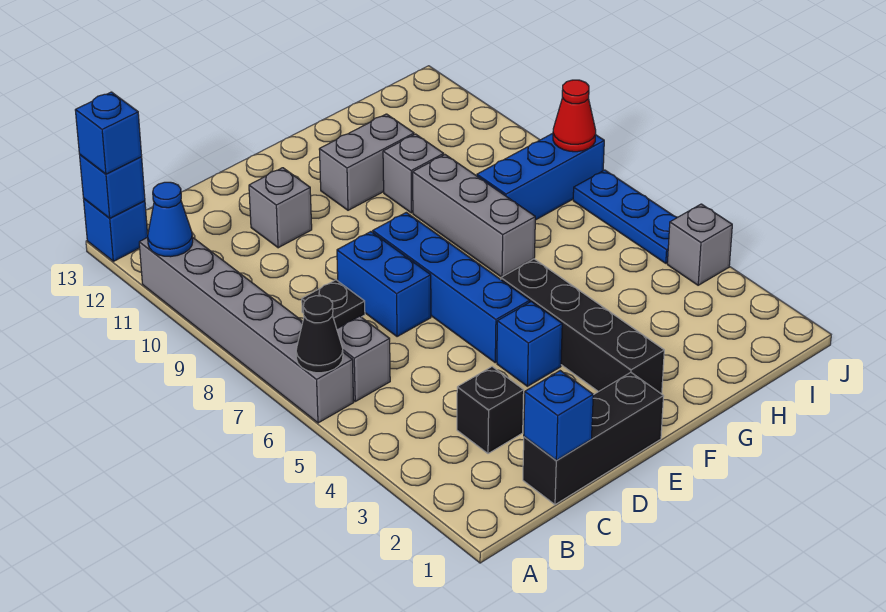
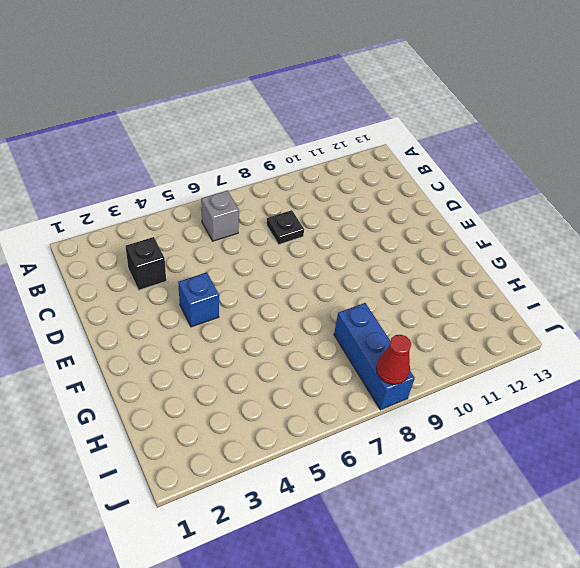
none -> grey 1x6 brick [139,237,354,423]
none -> blue 1x1 brick [84,199,148,261]
none -> black 1x3 brick [523,372,664,505]

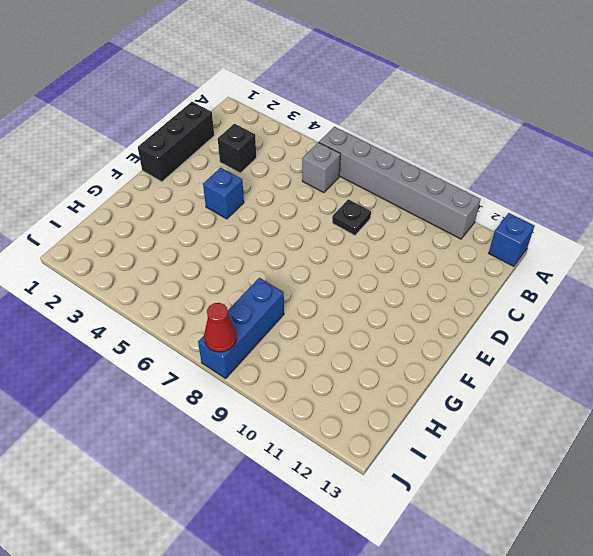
none -> blue 1x2 brick [337,232,431,337]
none -> grey 1x1 brick [249,168,312,248]
none -> blue 1x4 brick [373,213,530,363]

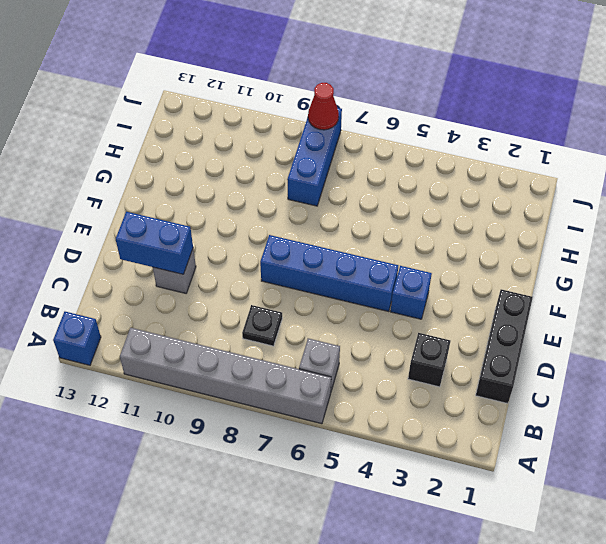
blue 1x2 brick [116,212,193,274] -> blue 1x2 brick moved to [337,232,431,337]
none -> black 1x4 brick [501,259,664,394]
none -> grey 1x2 brick [319,114,414,210]
none -> grey 1x3 brick [413,155,535,277]

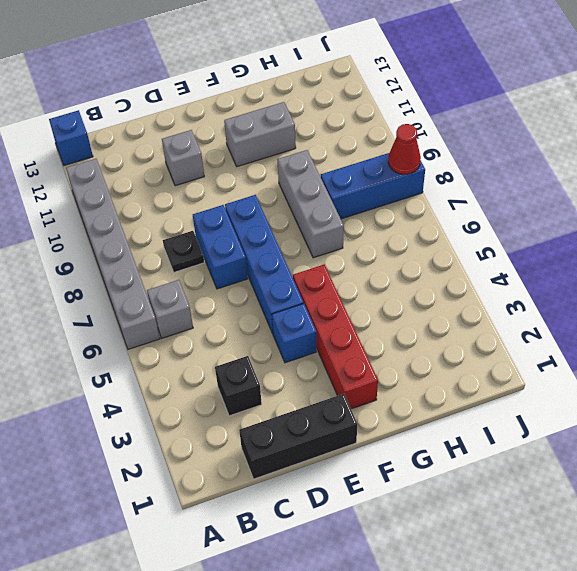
red 1x4 brick [293,264,378,409] -> black 1x4 brick [501,259,664,394]
none -> grey 1x1 brick [383,134,444,213]
none -> grey 1x1 brick [667,204,732,285]
none -> blue 1x3 plate [573,170,677,263]

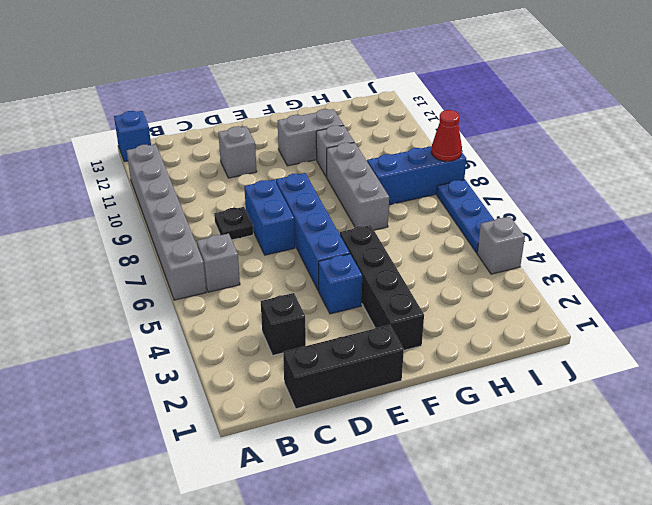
none -> black 1x1 cone [296,296,343,373]
none -> blue 1x1 cone [148,182,193,257]
none -> blue 1x1 brick [80,155,145,218]

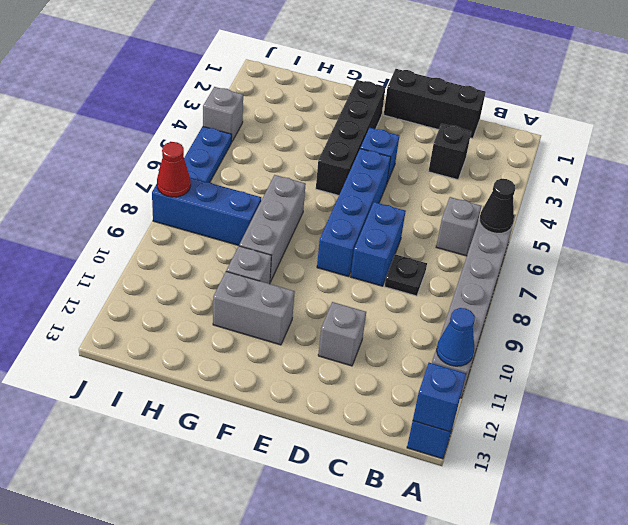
none -> blue 1x1 brick [524,371,593,460]
none -> blue 1x1 brick [75,92,142,174]

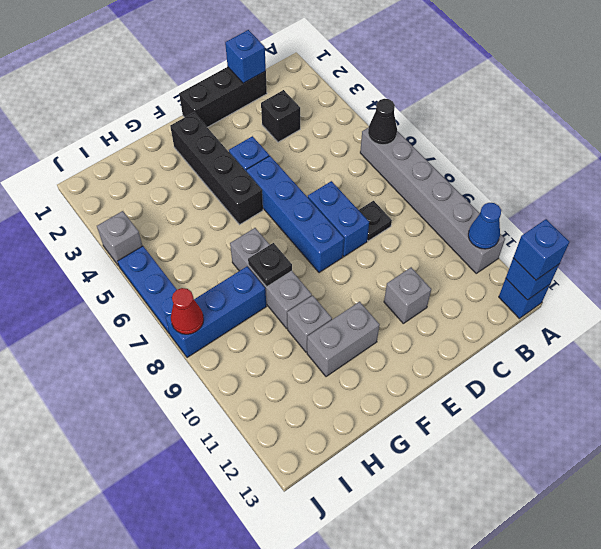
black 1x1 plate [248,243,292,287] -> none
none -> grey 1x1 brick [337,316,390,401]

